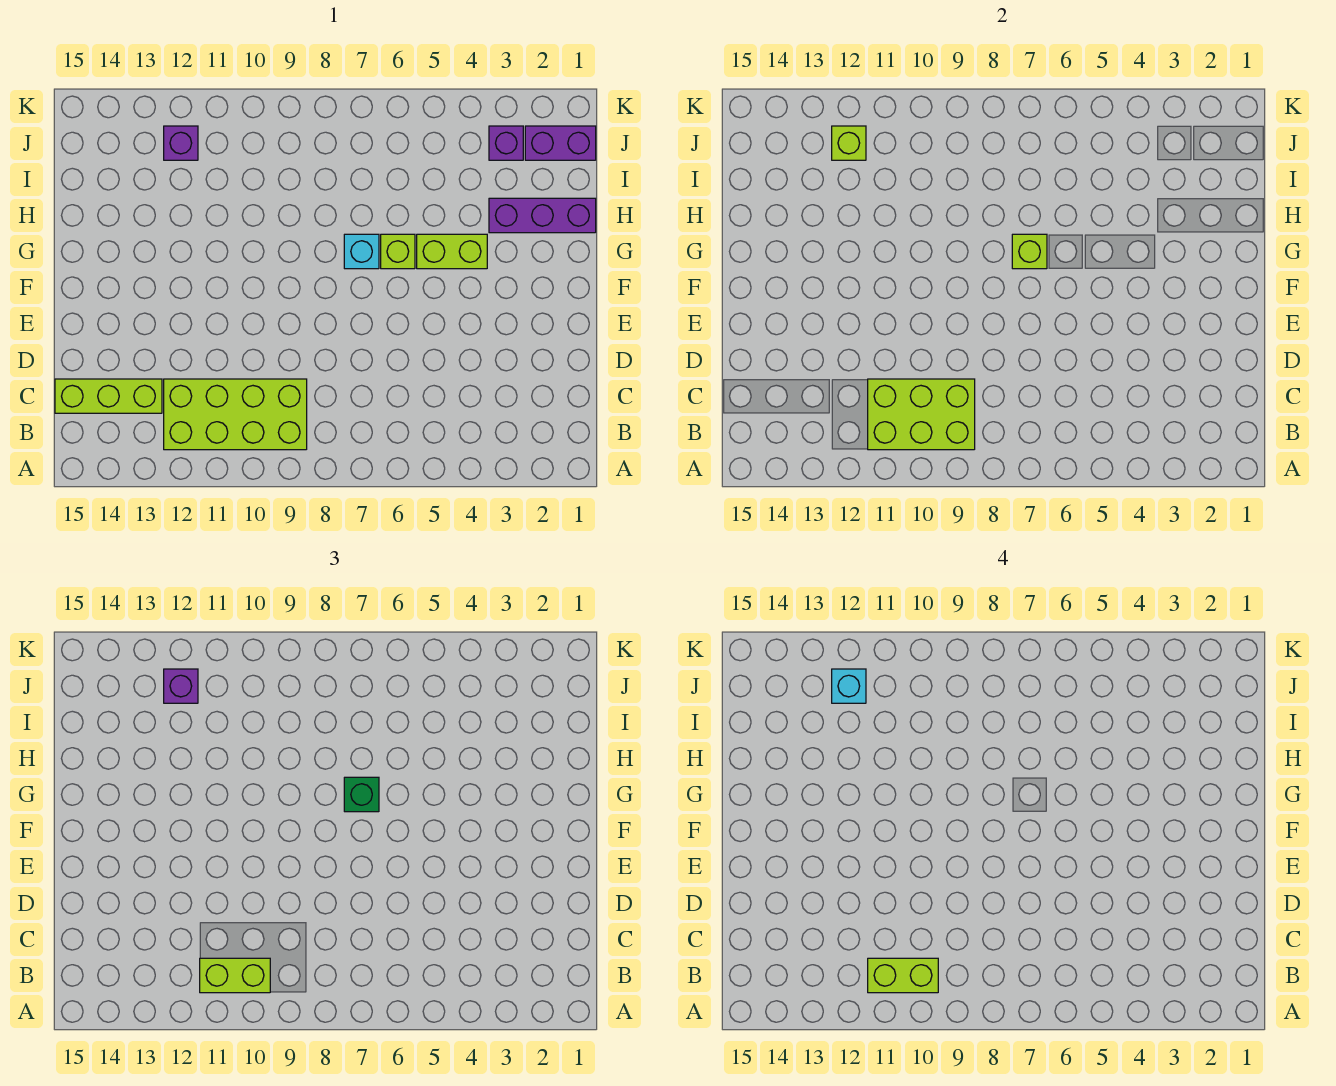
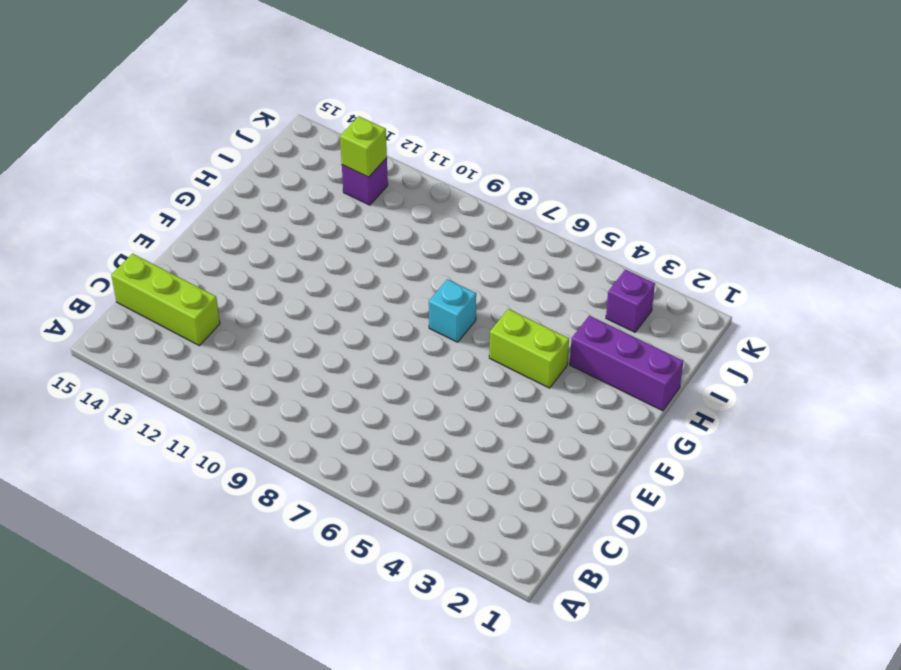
none -> lime 2x4 brick [164,379,307,450]
none -> lime 1x1 brick [381,234,415,269]
none -> purple 1x2 brick [525,126,596,160]

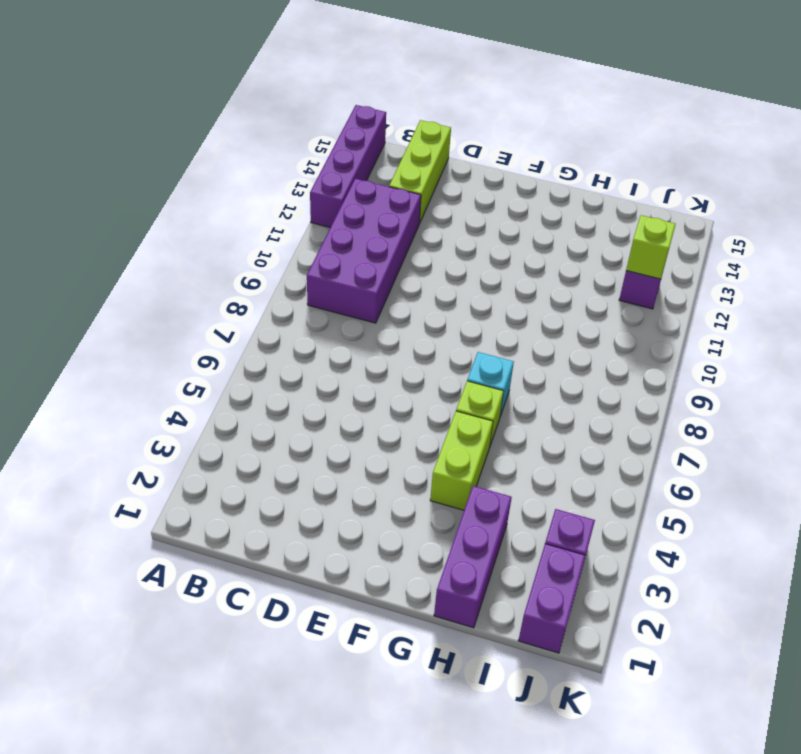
purple 1x4 brick [310,105,386,228] -> none
purple 2x4 brick [307,179,421,323] -> lime 2x4 brick [164,379,307,450]
none -> lime 2x3 brick [868,379,975,450]
none -> lime 1x1 brick [1012,234,1047,269]
none -> lime 1x2 brick [200,958,270,993]

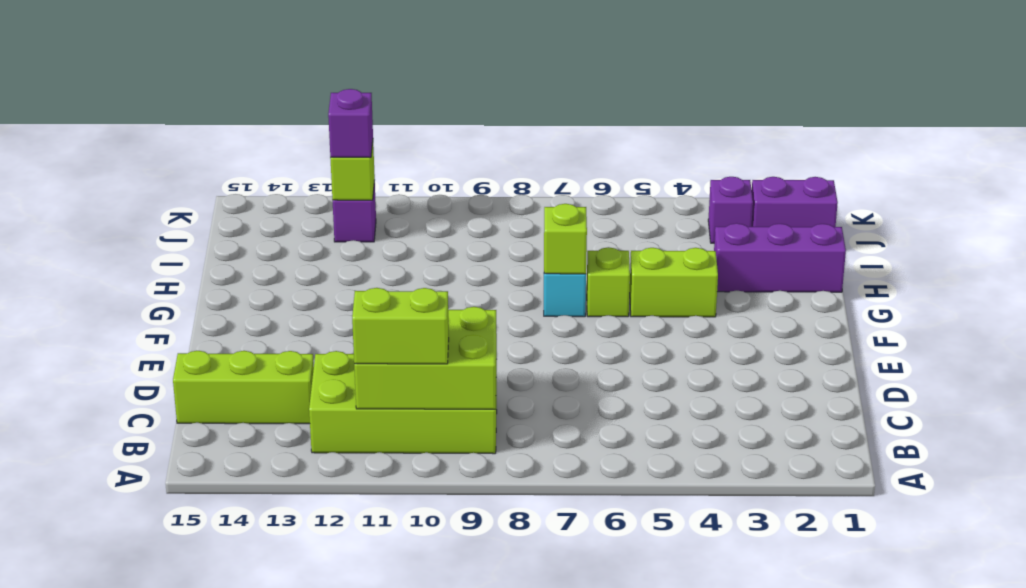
none -> green 1x1 brick [344,777,379,812]
none -> lime 1x2 brick [868,958,938,993]
none -> cyan 1x1 brick [832,669,866,703]

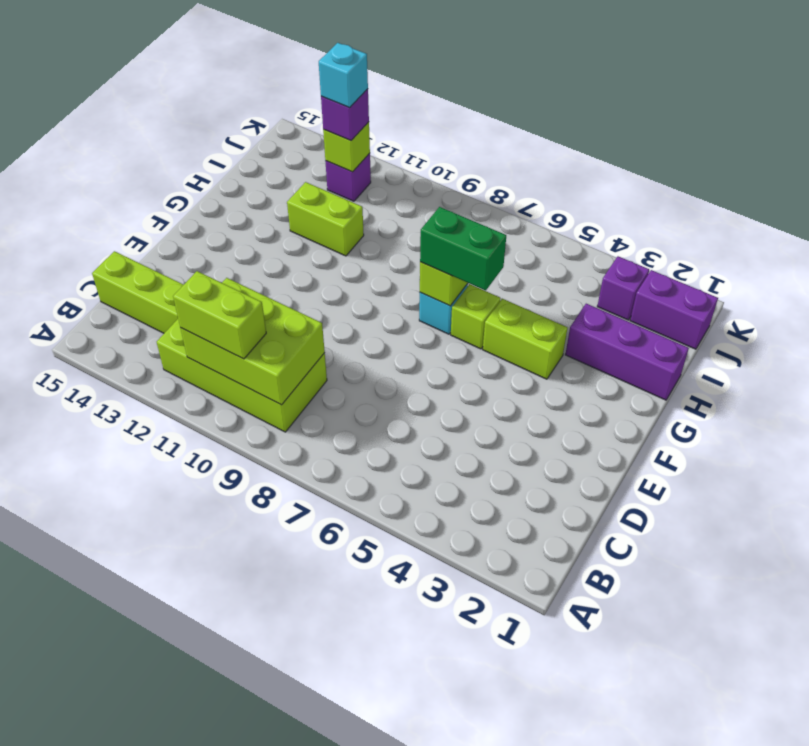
green 1x2 brick [420,207,506,291] -> green 1x1 brick [344,777,379,812]
lime 1x2 brick [287,182,364,256] -> lime 1x2 brick moved to [868,958,938,993]

